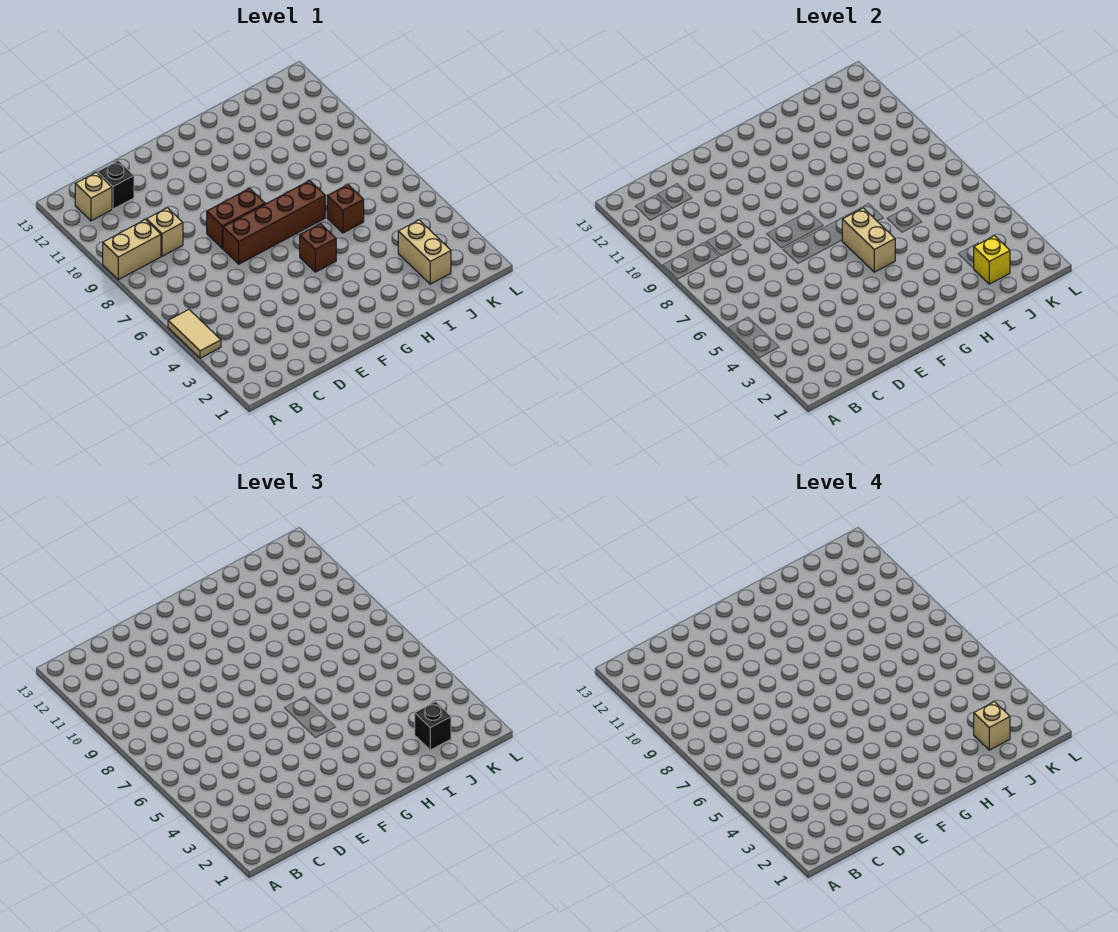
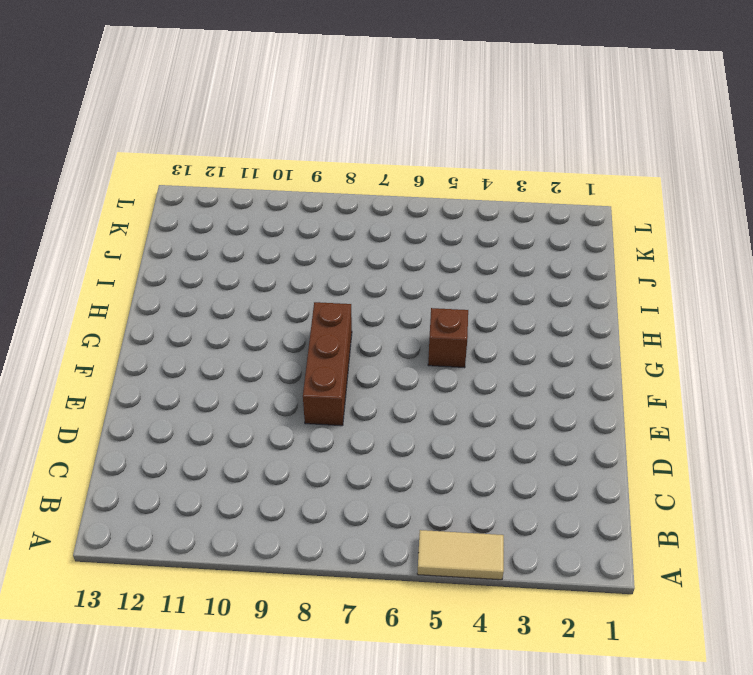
brown 1x3 brick [303,302,352,426] -> brown 1x2 brick [207,188,265,248]
none -> tan 1x2 brick [103,220,161,280]
none -> tan 1x1 brick [75,172,112,221]
none -> tan 1x1 brick [147,208,183,256]

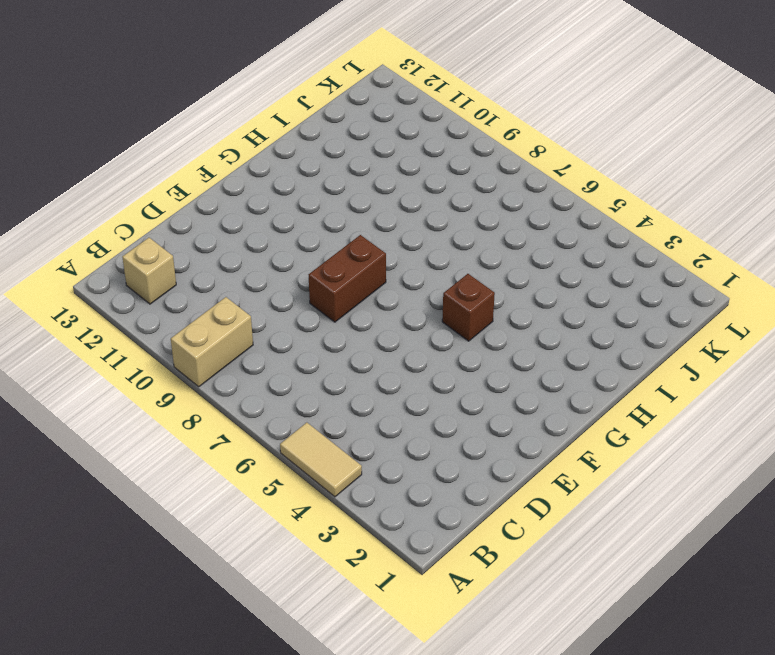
none -> tan 1x1 brick [147,208,183,256]
none -> black 1x1 brick [97,161,134,209]
none -> brown 1x4 brick [223,181,325,264]

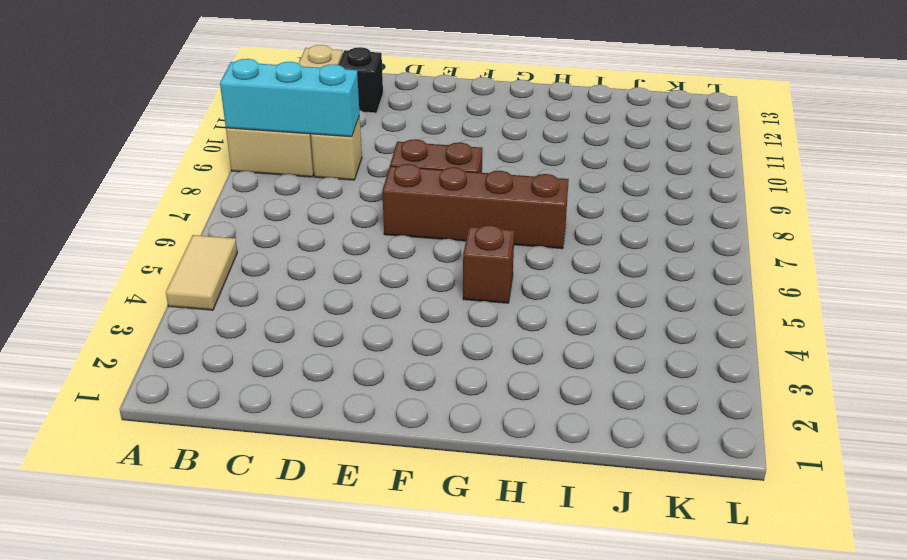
cyan 1x3 brick [220,59,360,137] -> none
none -> brown 1x1 brick [327,185,364,233]
none -> tan 1x2 brick [398,220,451,284]
none -> tan 1x2 brick [842,208,895,272]

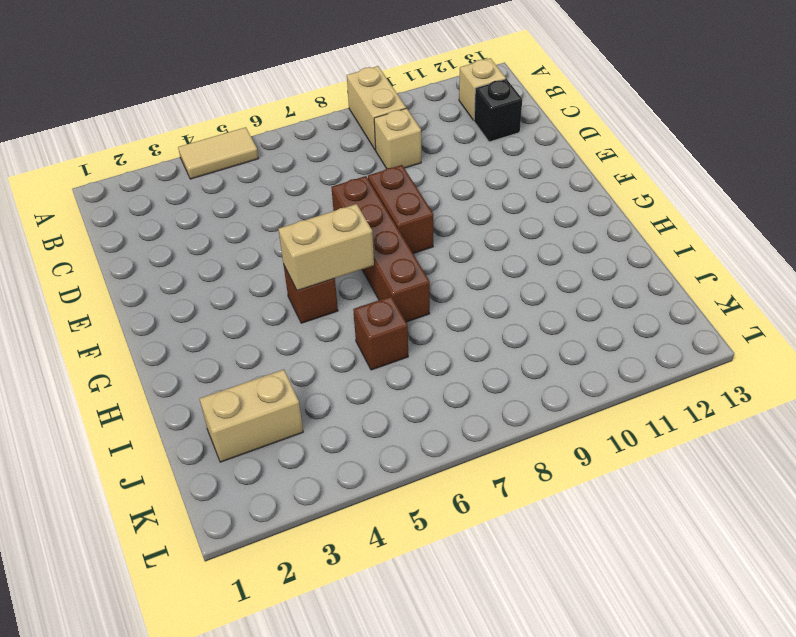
none -> yellow 1x1 brick [974,236,1010,284]
none -> black 1x1 brick [415,702,451,750]
none -> tan 1x1 brick [974,702,1010,750]

